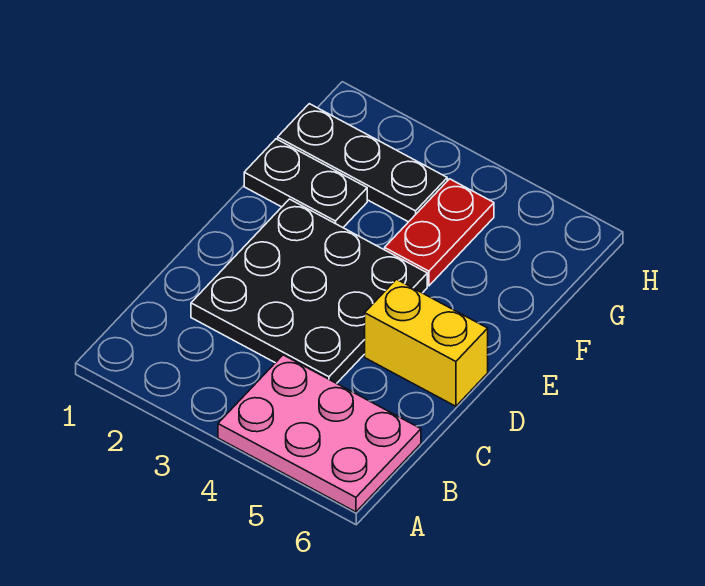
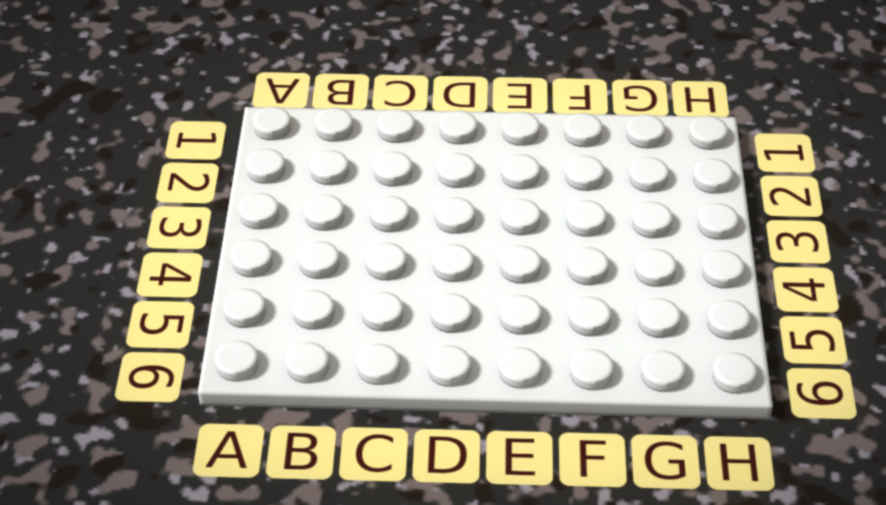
none -> pink 2x3 plate [218,355,421,512]
none -> black 3x3 plate [191,199,427,383]

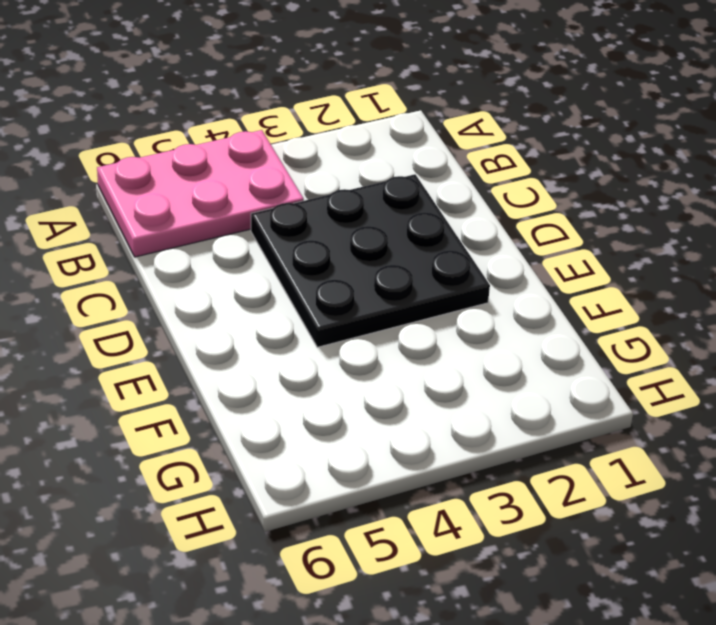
none -> yellow 1x2 brick [365,279,488,406]
none -> black 1x2 plate [244,139,367,227]

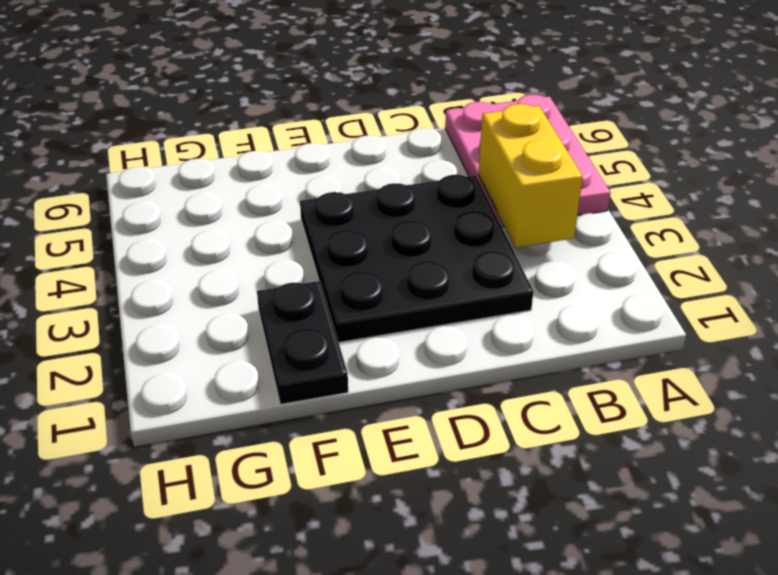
yellow 1x2 brick [478,104,583,248] -> yellow 1x2 brick moved to [365,279,488,406]
none -> red 1x2 plate [385,179,494,286]
none -> black 1x3 plate [278,104,447,222]

